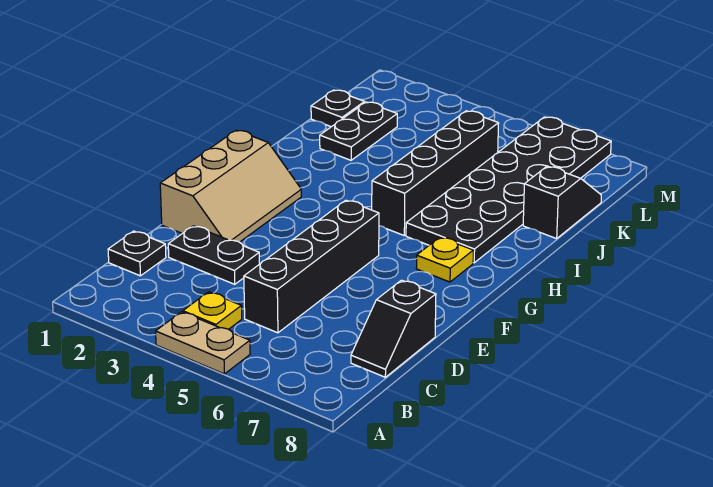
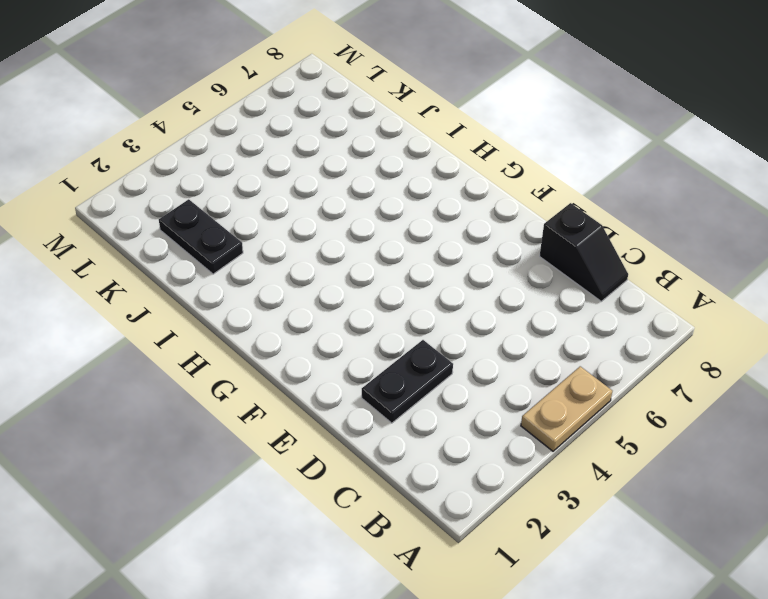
none -> yellow 1x1 plate [183,292,242,329]
none -> black 1x1 plate [108,231,166,276]
none -> black 1x4 brick [244,200,379,333]

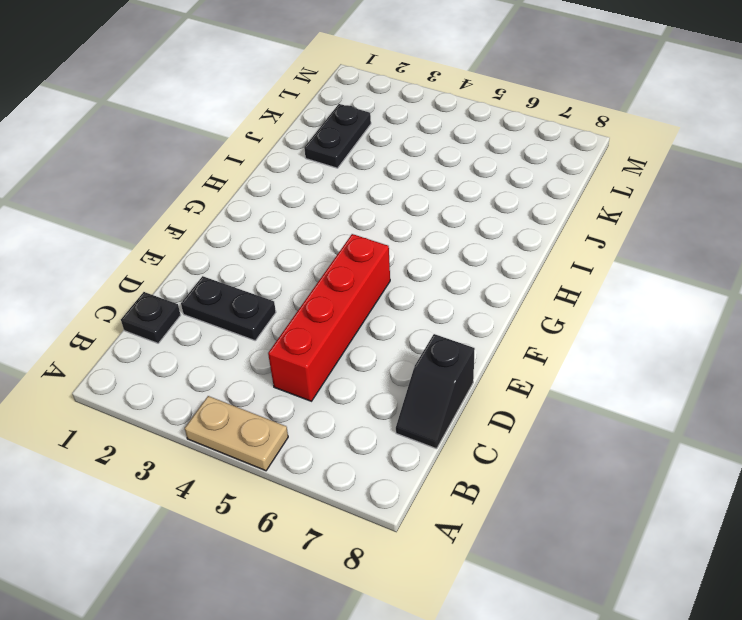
red 1x4 brick [268,234,390,401] -> black 1x4 brick [244,200,379,333]
none -> yellow 1x1 plate [183,292,242,329]
none -> tan 2x3 slope [160,130,301,242]
none -> yellow 1x1 plate [416,237,473,282]

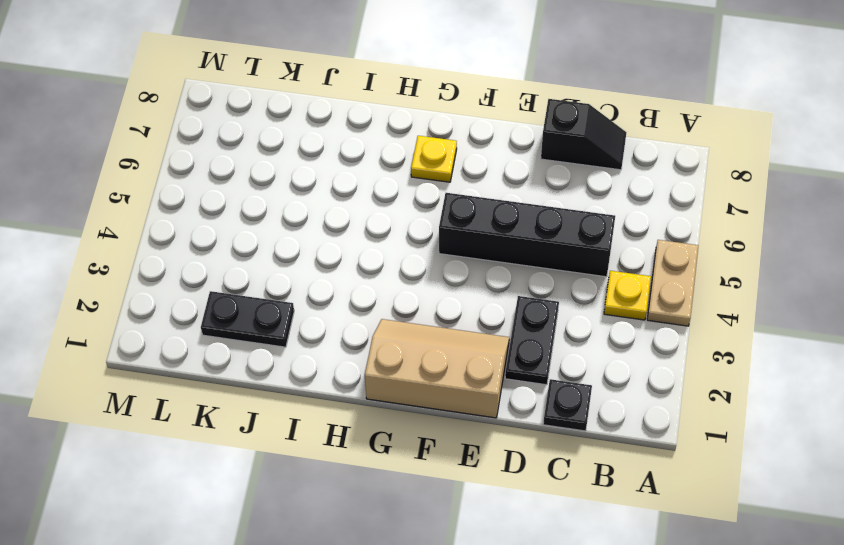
none -> black 1x4 brick [372,111,499,235]
none -> black 2x6 plate [406,117,611,263]
none -> black 1x2 slope [523,166,601,239]

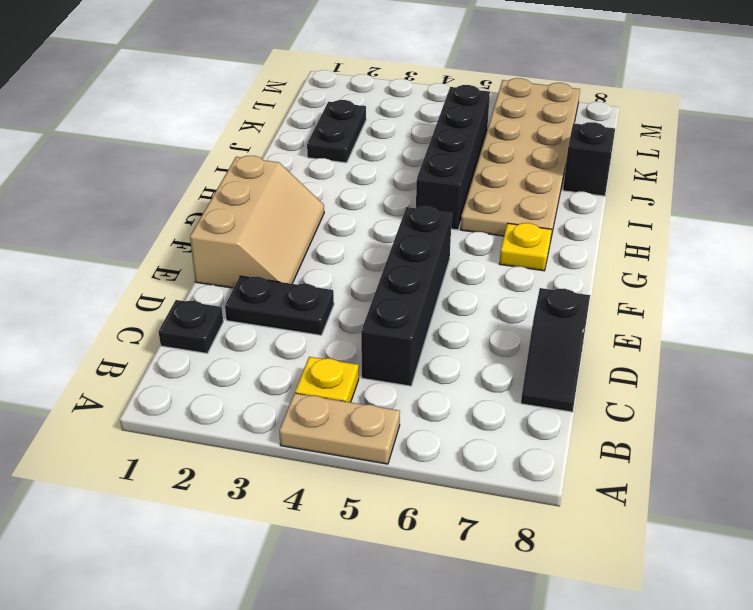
tan 2x6 plate [461,78,580,237] -> black 2x6 plate [406,117,611,263]
none -> black 1x1 plate [311,90,365,127]

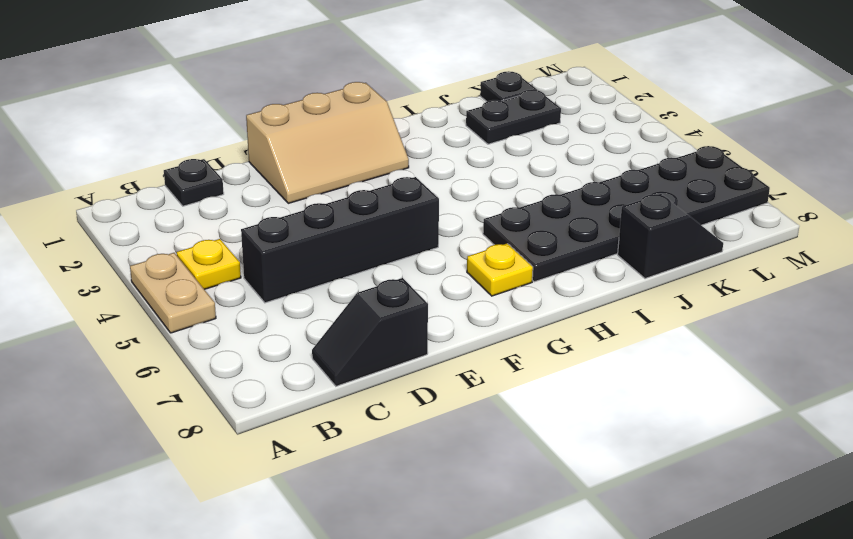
none -> black 1x2 plate [168,226,260,284]
none -> black 1x4 brick [372,111,499,235]

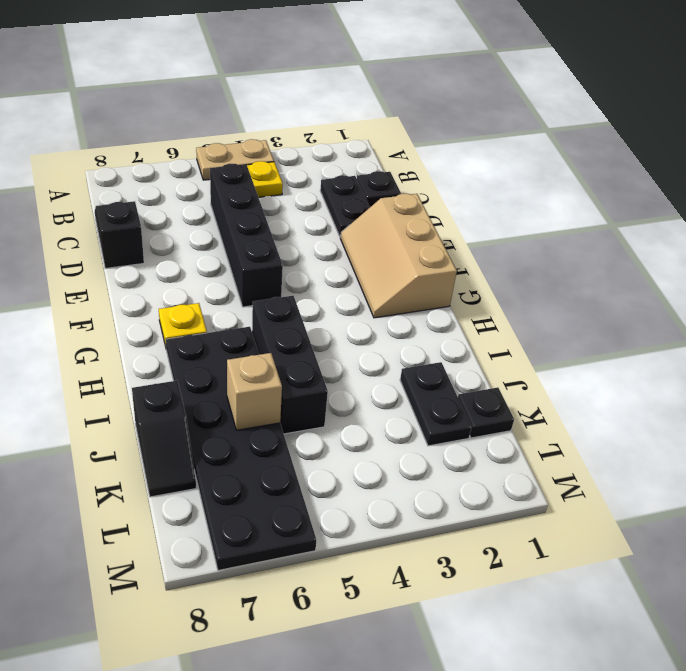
black 1x2 plate [320,175,370,238] -> black 1x2 plate turned to [168,226,260,284]
black 1x3 brick [252,296,328,434] -> black 1x4 brick [372,111,499,235]
tan 1x1 brick [227,353,282,430] -> none

